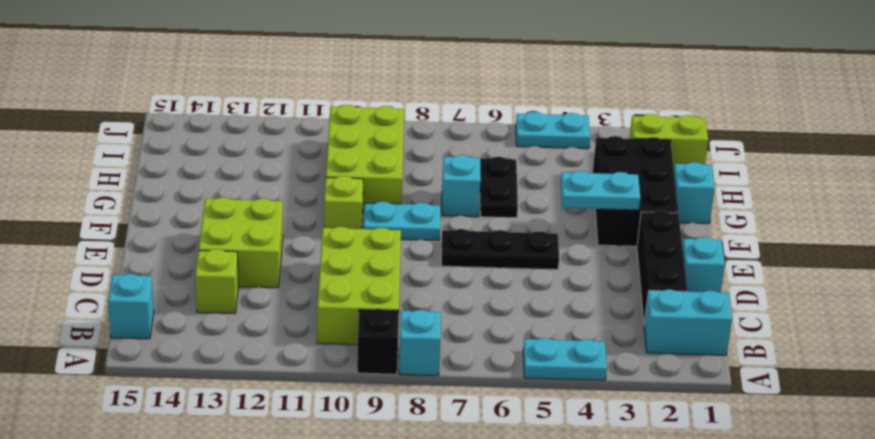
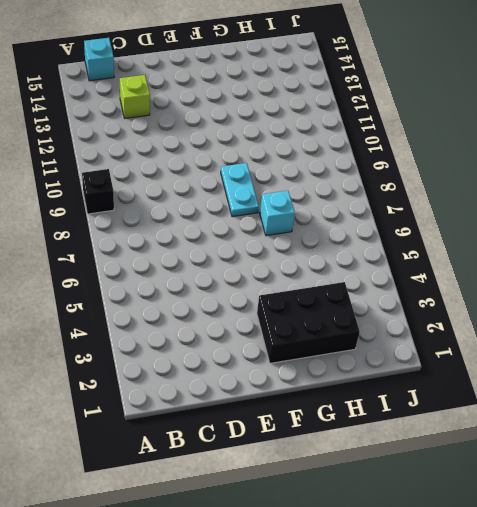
none -> cyan 1x2 plate [523,338,607,380]
none -> cyan 1x1 brick [399,310,441,376]
none -> cyan 1x2 brick [644,289,732,355]

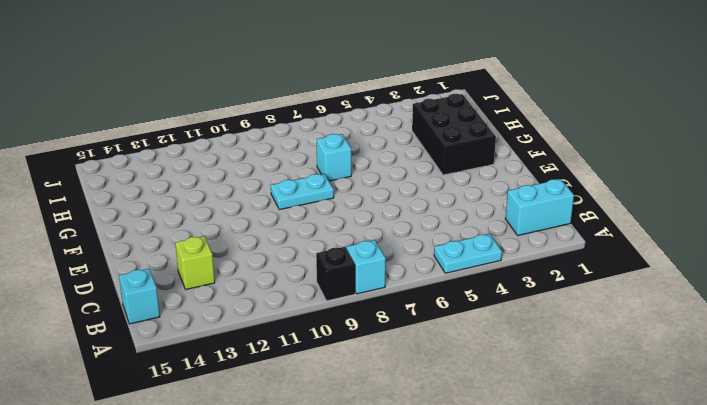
none -> lime 2x3 brick [317,227,401,345]
none -> black 1x3 brick [637,210,687,323]
none -> cyan 1x1 brick [682,237,725,293]

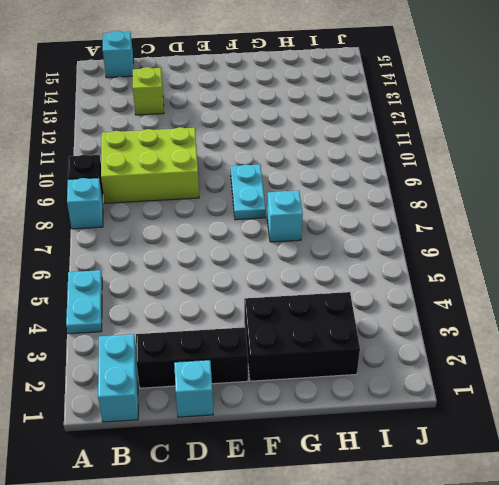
none -> lime 2x2 brick [199,197,283,288]
none -> black 1x3 plate [441,229,559,270]
none -> lime 1x1 brick [324,176,363,229]

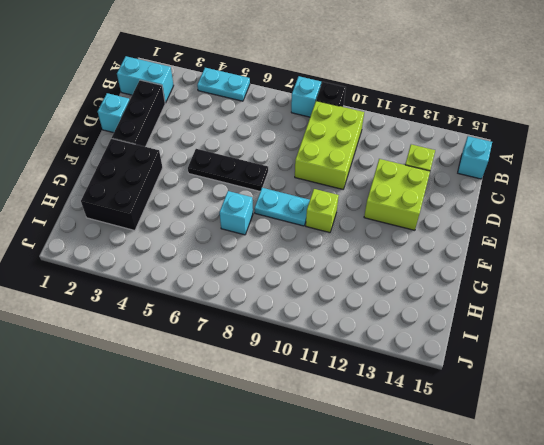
none -> cyan 1x1 brick [674,162,715,224]
none -> black 1x2 plate [480,157,518,218]
none -> lime 2x3 brick [326,105,404,213]

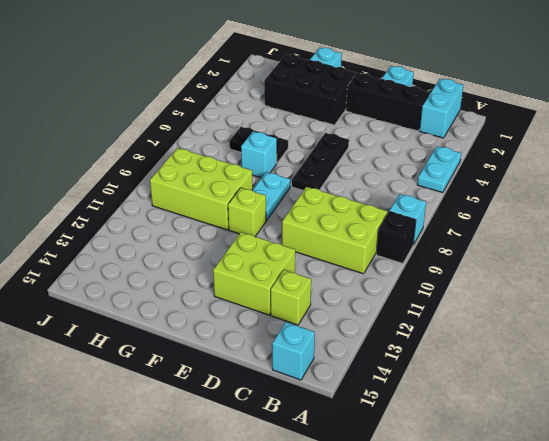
none -> lime 1x2 brick [630,114,708,167]
none -> cyan 1x2 plate [516,112,590,149]
none -> cyan 1x2 plate [561,171,640,210]

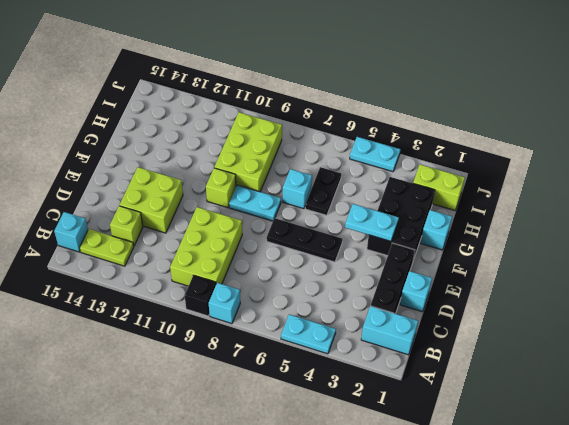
lime 1x2 plate [80,229,134,266] -> none

